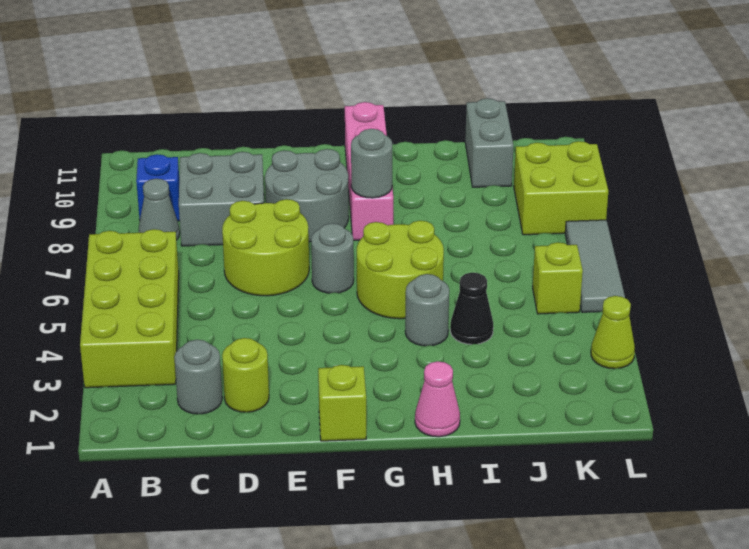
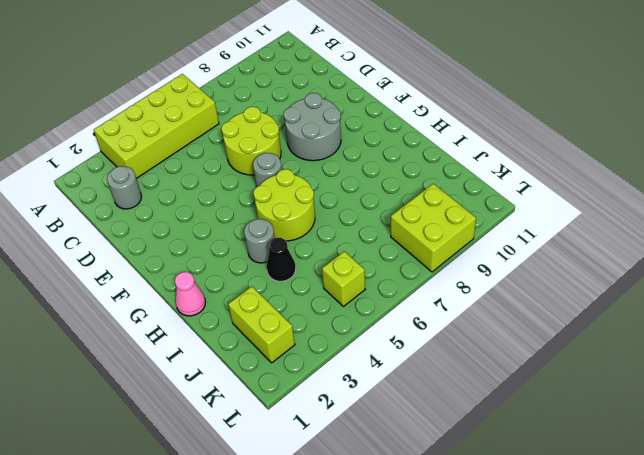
lime 1x2 brick [228,286,295,363] -> none
none -> grey 1x1 cone [139,179,180,240]
none -> blue 1x1 brick [136,154,180,221]
none -> grey 2x2 brick [179,152,264,246]

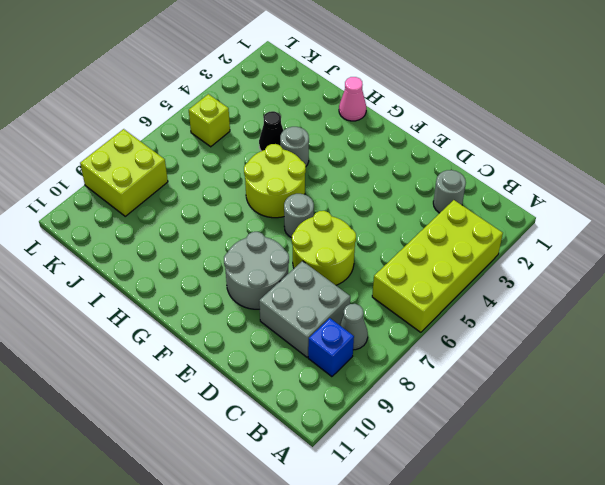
none -> lime 1x1 round brick [222,338,269,412]
none -> lime 1x1 brick [318,365,366,441]
none -> pink 1x4 brick [345,102,393,240]

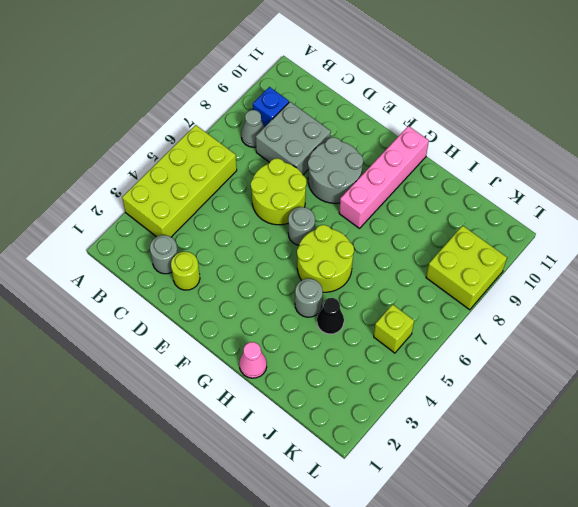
none -> lime 1x1 brick [318,365,366,441]
none -> grey 1x2 brick [465,98,513,187]
none -> lime 1x1 cone [591,296,635,369]

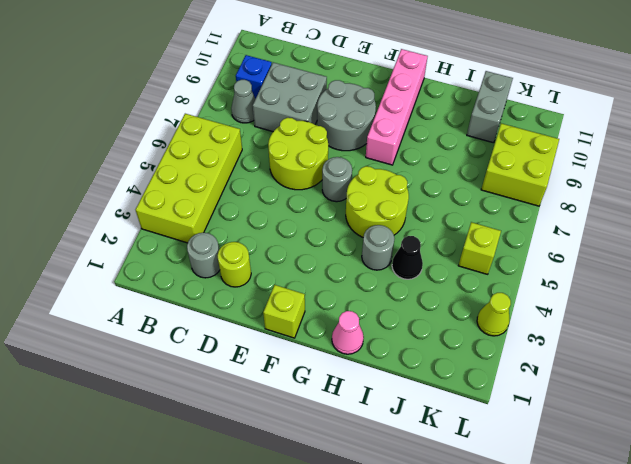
none -> grey 1x3 tile [565,220,625,312]
none -> grey 1x1 round brick [351,129,392,198]

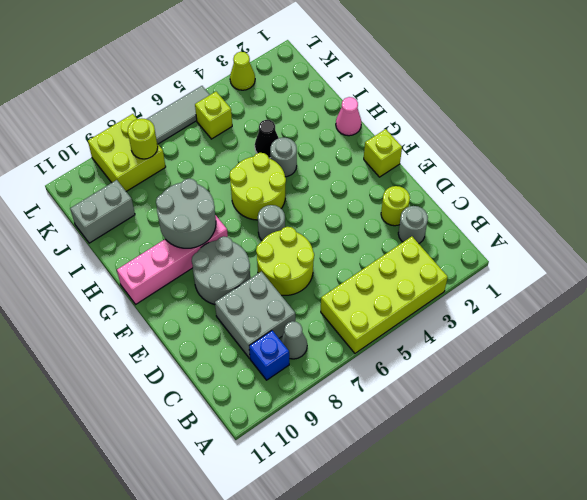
grey 2x2 round brick [156,179,216,248] -> grey 1x1 round brick [351,129,392,198]
lime 1x1 round brick [128,118,158,159] -> none

